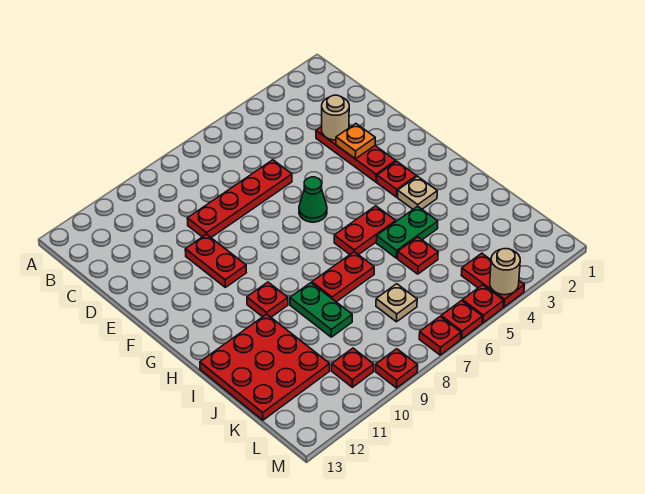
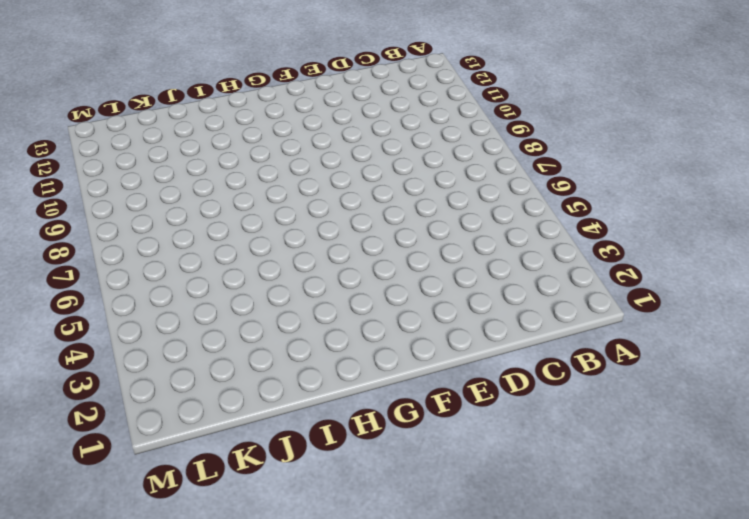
none -> red 1x3 plate [316,127,396,182]
none -> red 1x4 plate [187,160,292,237]
none -> red 1x2 plate [185,234,246,287]

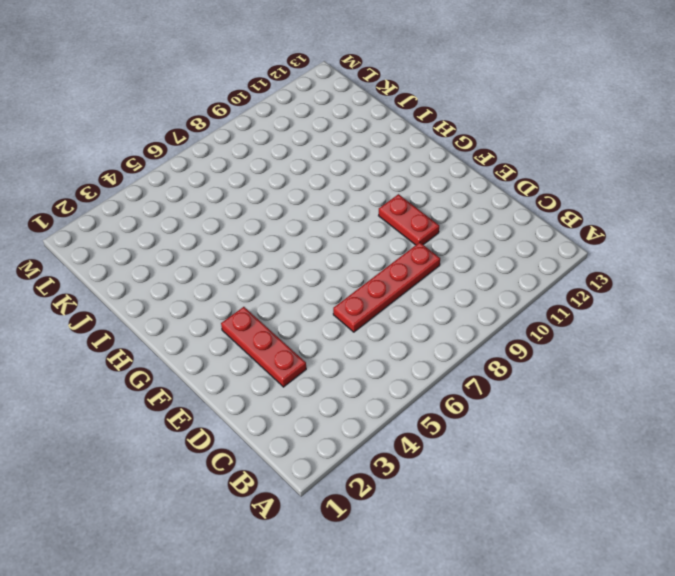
none -> green 1x1 cone [299,177,327,222]
none -> red 1x1 plate [377,161,416,197]
none -> tan 1x1 plate [398,176,437,209]

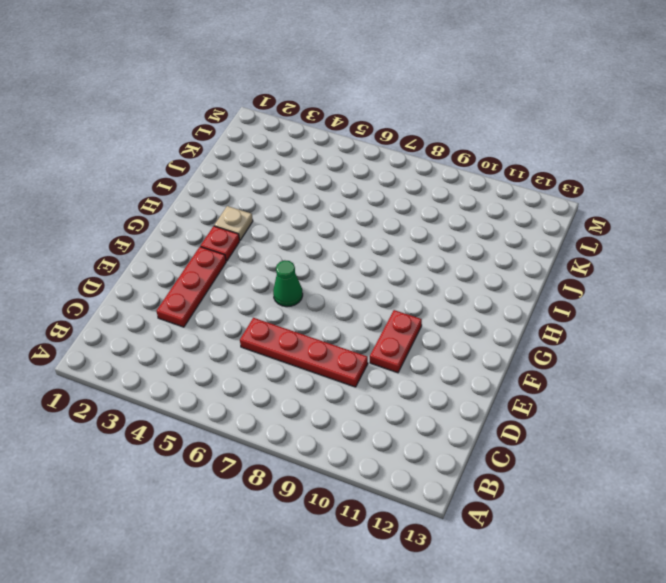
none -> red 1x2 plate [334,206,396,255]
none -> red 1x1 plate [247,282,288,317]
none -> green 1x2 plate [376,206,438,258]

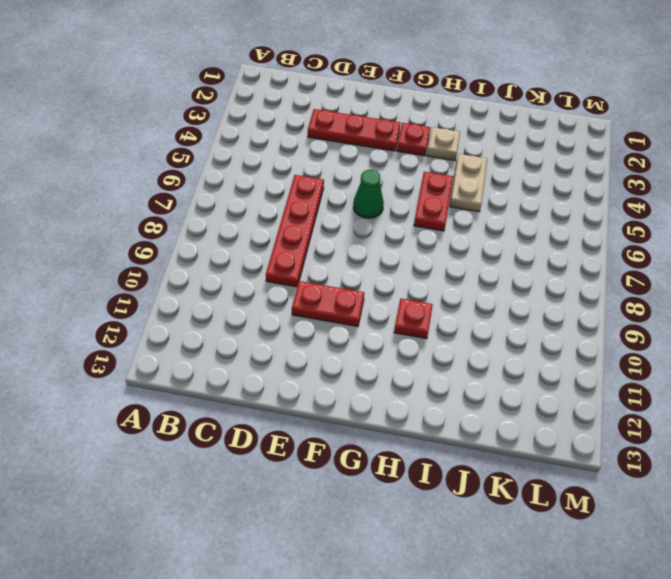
tan 1x2 plate [450,154,487,212] -> green 1x2 plate [376,206,438,258]
none -> red 1x2 plate [312,252,374,302]
none -> green 1x2 plate [290,283,352,337]
none -> red 3x3 plate [200,314,330,420]

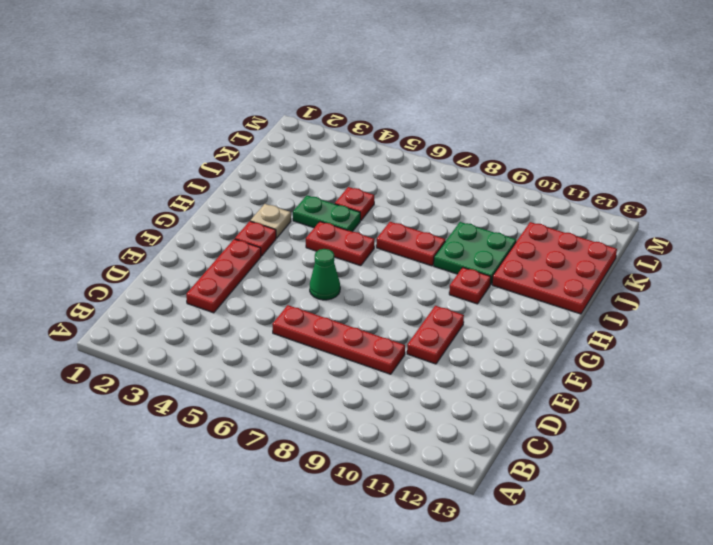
green 2x2 plate [434,222,516,284] -> green 1x2 plate [290,283,352,337]
none -> tan 1x1 plate [376,284,417,322]
none -> red 1x2 plate [461,253,524,307]
none -> red 1x1 plate [332,348,374,387]

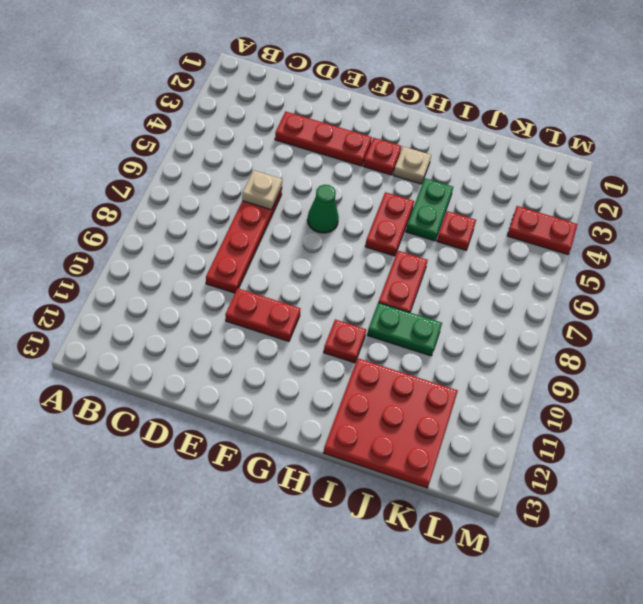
tan 1x1 plate [242,170,282,210] -> tan 1x1 plate moved to [376,284,417,322]
none -> red 1x1 plate [332,348,374,387]
none -> red 1x1 plate [462,285,504,323]
none -> red 1x1 plate [441,301,482,339]

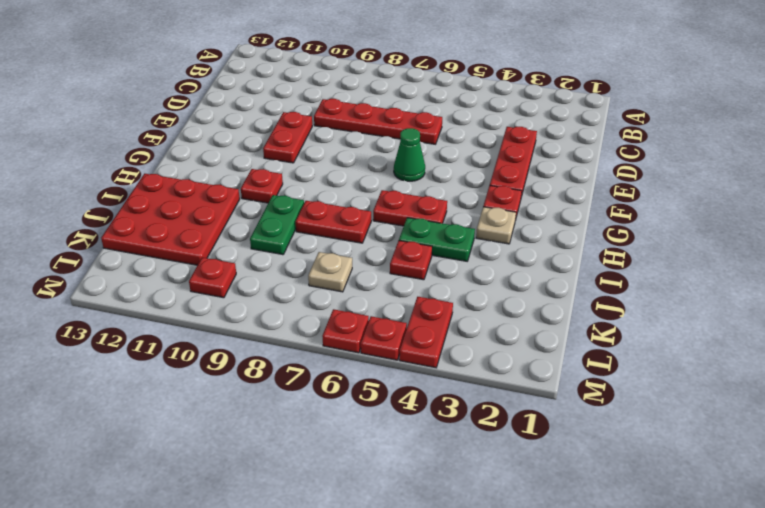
none -> red 1x1 plate [419,317,461,355]
none -> red 1x1 plate [376,349,418,388]
none -> tan 1x1 round brick [322,95,349,140]

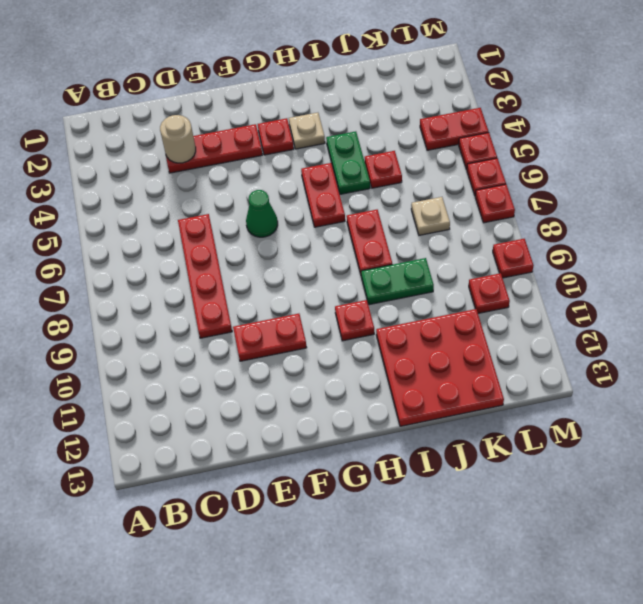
none -> orange 1x1 plate [336,124,375,159]
none -> tan 1x1 round brick [490,249,520,295]

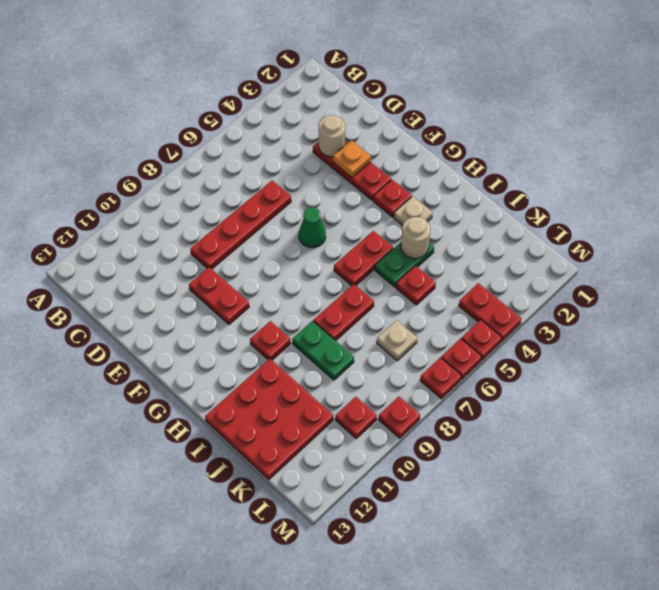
tan 1x1 round brick [401,217,430,259] -> tan 1x1 round brick moved to [490,249,520,295]

